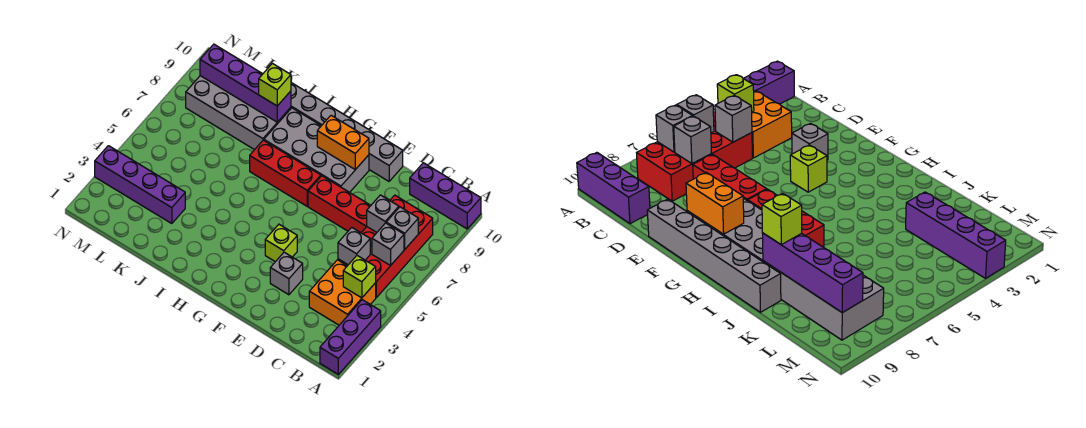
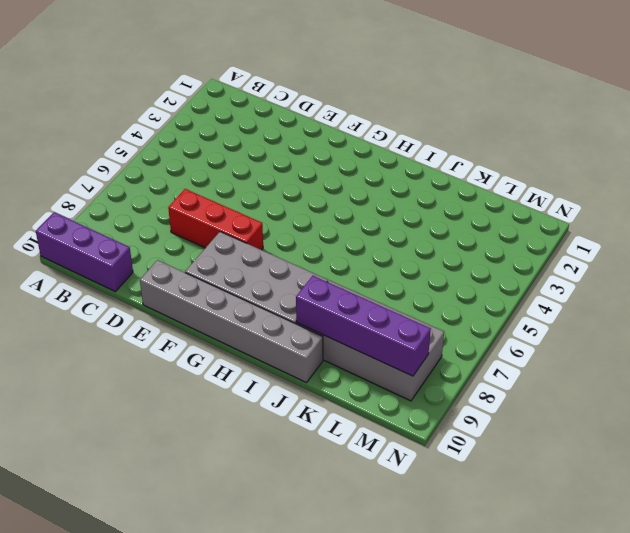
none -> purple 1x3 brick [320,300,381,374]
none -> orange 2x2 brick [309,260,376,325]
none -> red 2x4 brick [338,195,433,298]

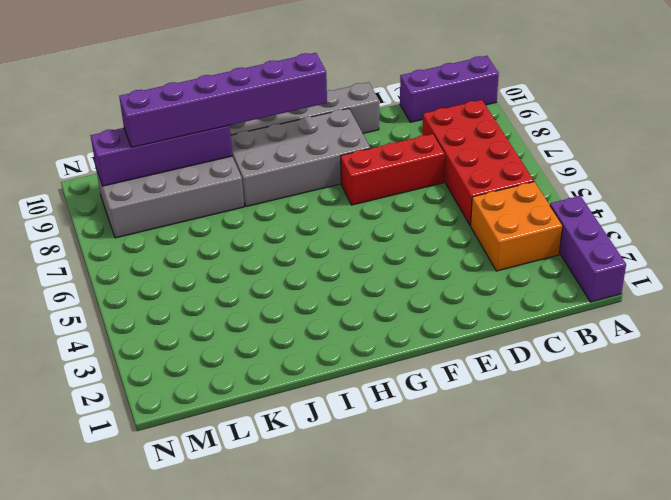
purple 1x6 brick [119,53,327,147] -> lime 1x1 brick [259,63,291,106]
none -> grey 1x1 brick [270,252,303,295]
none -> lime 1x1 brick [265,224,297,262]
none -> red 1x3 brick [250,140,321,206]

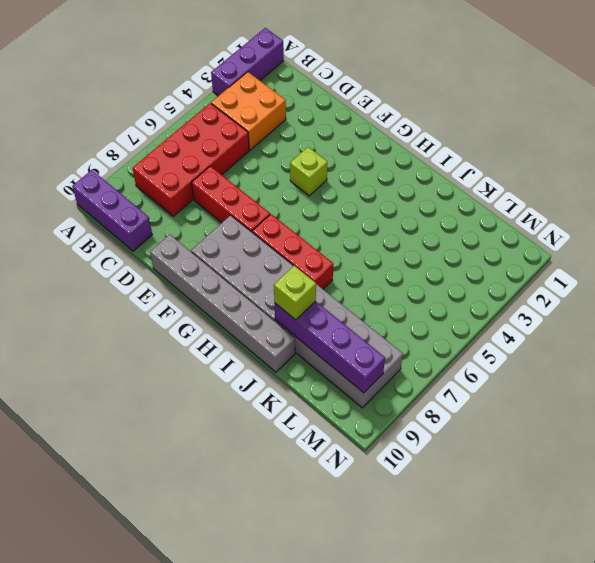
none -> grey 1x1 brick [270,252,303,295]
none -> purple 1x4 brick [95,146,185,224]
none -> lime 1x1 brick [343,256,376,298]

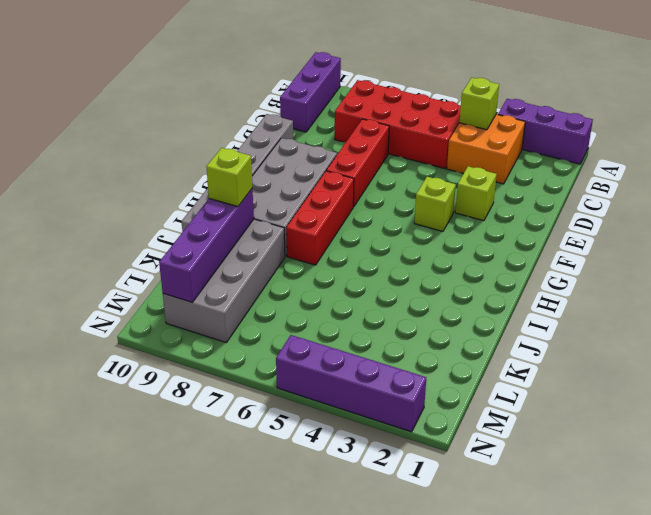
lime 1x1 brick [455,166,497,221] -> grey 1x1 brick [270,252,303,295]
purple 1x4 brick [276,335,426,432] -> purple 1x4 brick turned to [95,146,185,224]
none -> grey 1x1 brick [372,223,404,266]
none -> grey 1x1 brick [386,207,418,249]
none -> grey 1x1 brick [338,227,370,265]

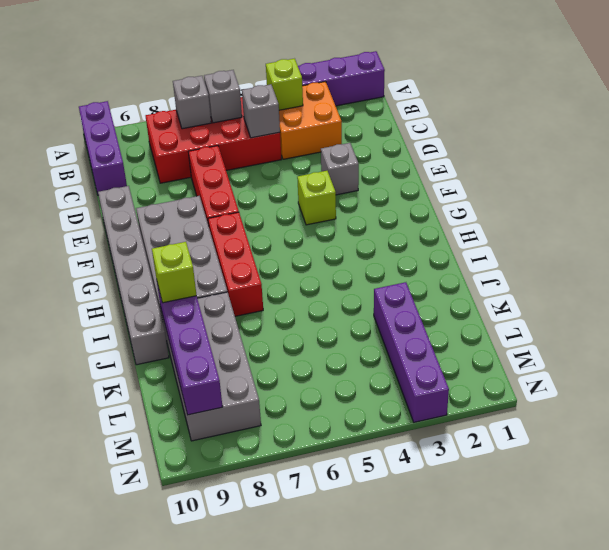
none -> grey 1x1 brick [367,195,399,232]
none -> orange 1x2 brick [317,116,369,170]

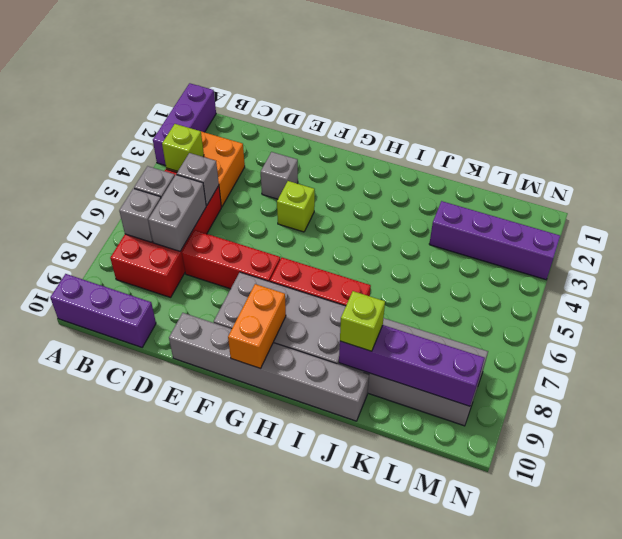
grey 1x2 brick [148,175,206,251] -> grey 1x1 brick [367,195,399,232]
orange 1x2 brick [228,284,286,369] -> orange 1x2 brick turned to [317,116,369,170]

